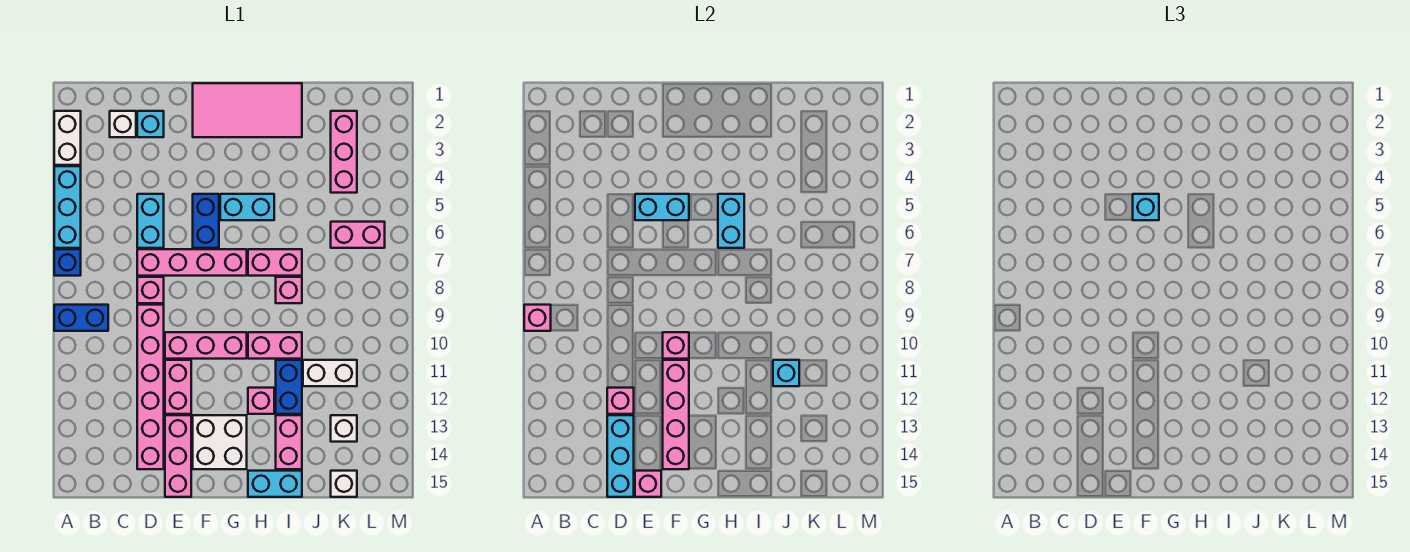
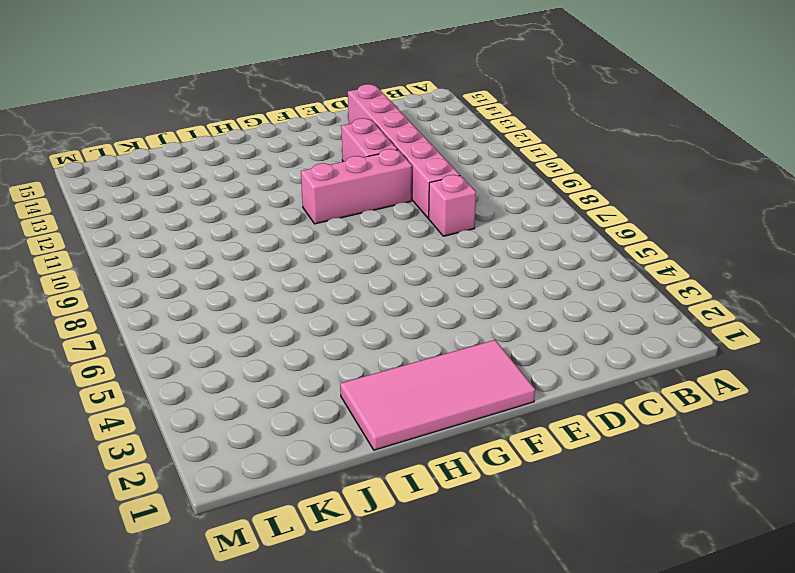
none -> white 1x2 brick [54,111,81,165]
none -> cyan 1x3 brick [54,166,81,248]
none -> blue 1x1 brick [54,249,81,276]
none -> blue 1x2 brick [54,305,108,331]

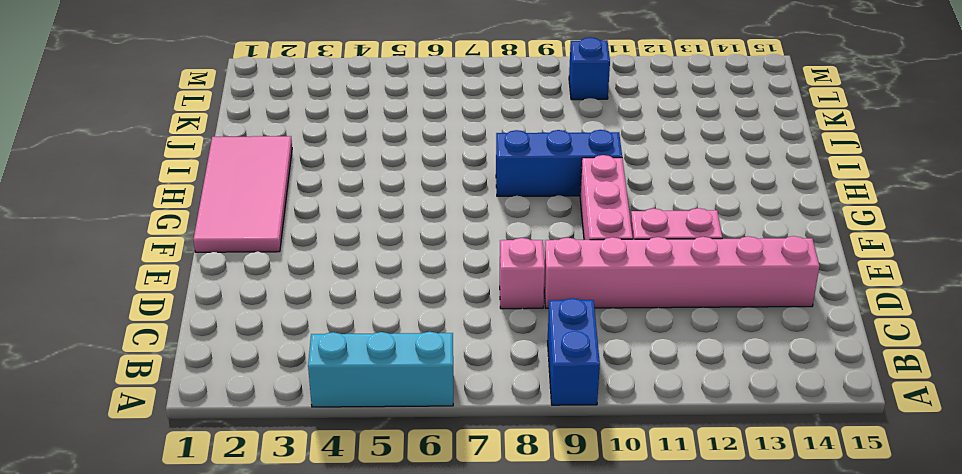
blue 1x3 brick [496,130,622,196] -> pink 1x2 brick [248,332,302,359]
blue 1x1 brick [569,37,610,100] -> blue 1x1 brick moved to [54,249,81,276]
none -> white 1x2 brick [54,111,81,165]
none -> white 1x1 brick [110,111,136,137]
none -> cyan 1x1 brick [137,111,164,137]
none -> cyan 1x2 brick [137,194,164,248]

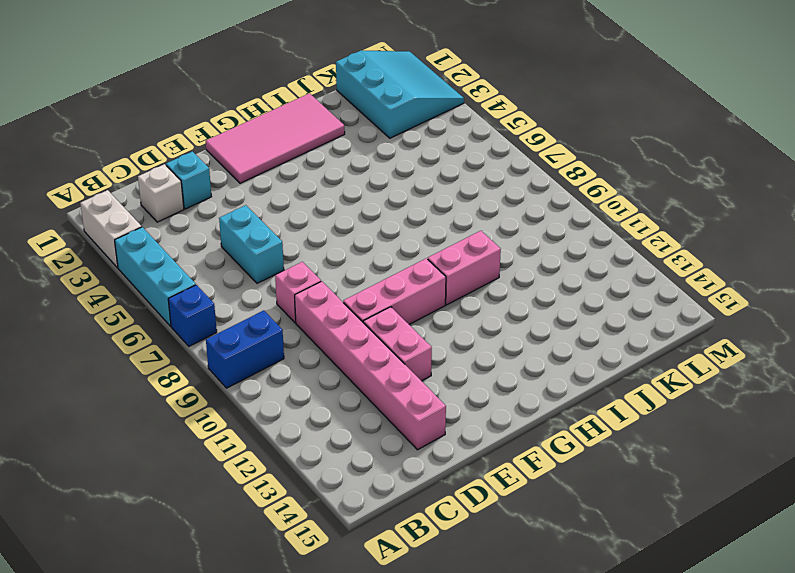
cyan 3x3 slope [336,50,464,138] -> pink 1x3 brick [331,111,357,193]
none -> pink 1x4 brick [137,249,247,276]
none -> pink 1x3 brick [165,415,191,497]
none -> blue 1x2 brick [193,194,219,248]
none -> white 2x2 brick [193,415,247,469]

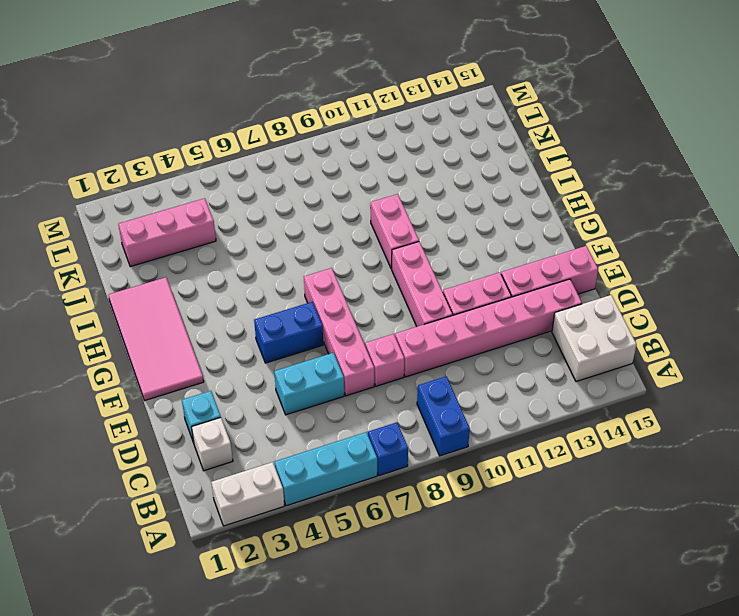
white 2x2 brick [552,295,637,382] -> white 2x2 brick moved to [193,415,247,469]
none -> cyan 1x2 brick [220,194,274,220]
none -> pink 1x2 brick [248,249,302,276]
none -> pink 1x1 brick [248,388,274,414]
none -> cyan 1x2 brick [248,471,302,497]

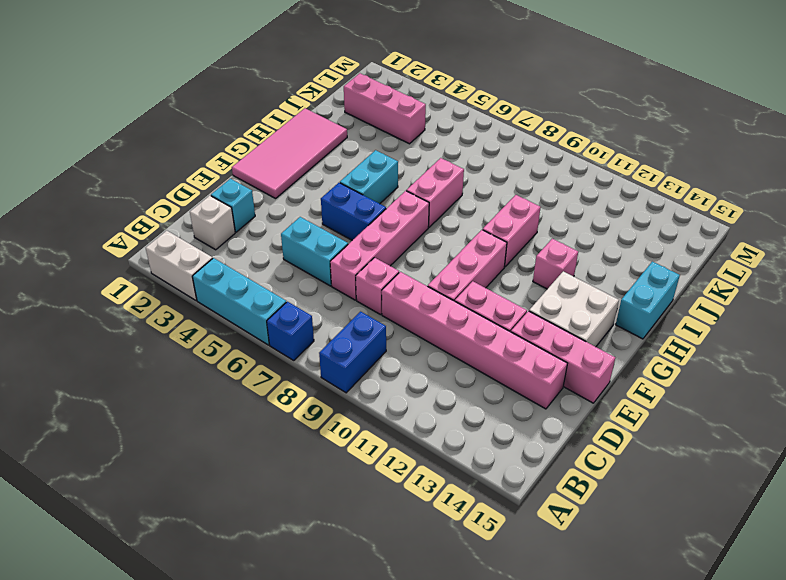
none -> pink 1x1 brick [276,277,302,303]
none -> blue 1x2 brick [276,360,302,414]
none -> pink 1x2 brick [276,415,302,469]
none -> white 1x2 brick [303,360,357,386]

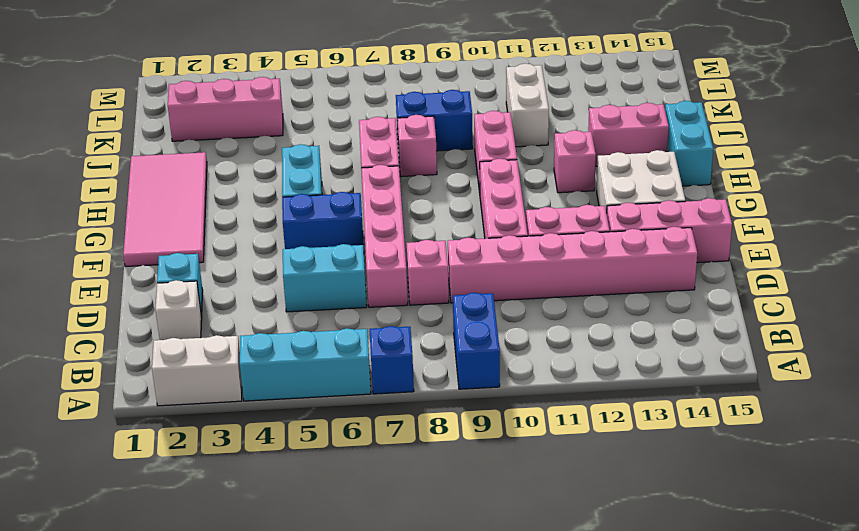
blue 1x2 brick [396,90,473,151] -> blue 1x2 brick moved to [276,360,302,414]
none -> pink 1x2 brick [331,222,385,248]
none -> white 1x1 brick [331,415,357,442]
none -> white 1x1 brick [331,471,357,497]
none -> pink 1x1 brick [524,305,551,331]

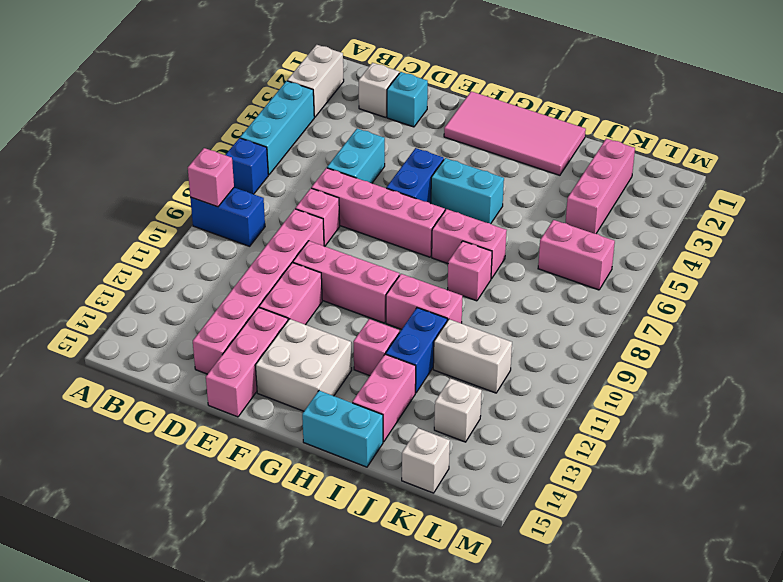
none -> pink 1x1 brick [607,388,634,414]
none -> cyan 1x3 brick [607,415,634,497]
none -> cyan 1x2 brick [635,194,689,220]
none -> pink 1x1 brick [635,471,661,497]

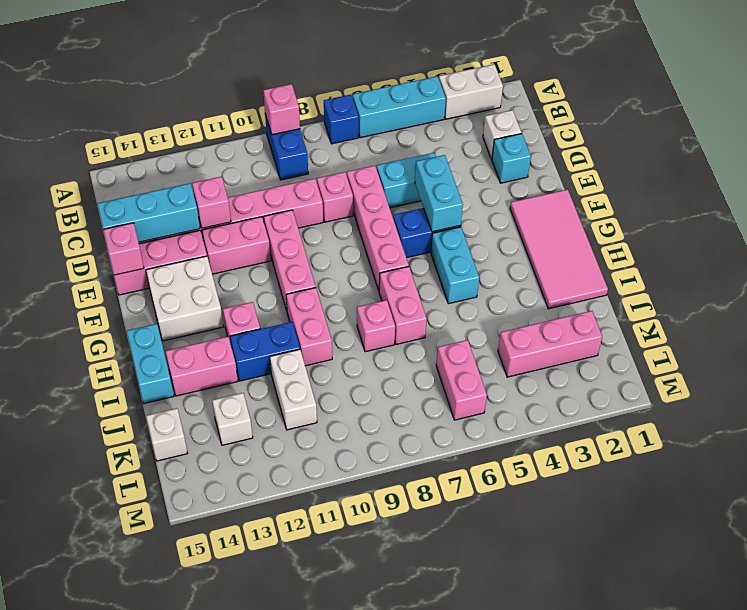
none -> pink 1x1 brick [663,332,689,359]
none -> pink 1x4 brick [663,360,689,469]
none -> cyan 1x2 brick [718,194,744,248]
none -> cyan 1x1 brick [773,360,799,386]

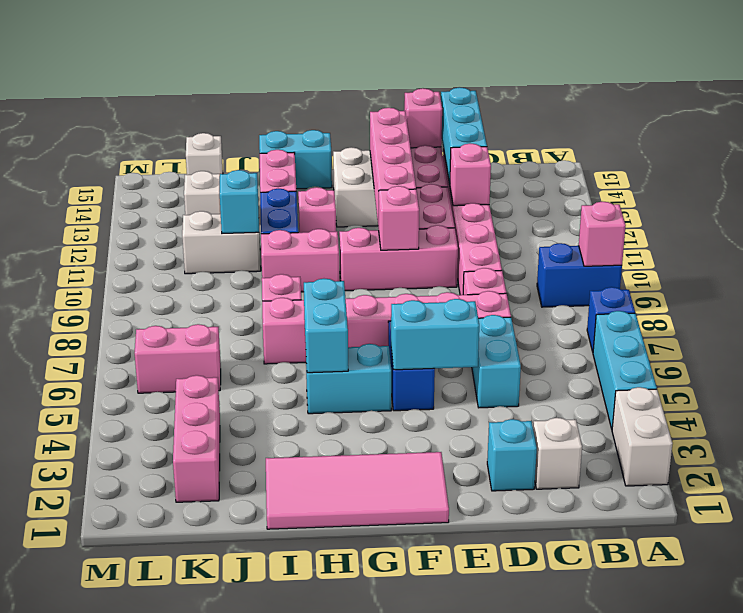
none -> cyan 1x1 brick [1133,194,1159,220]

